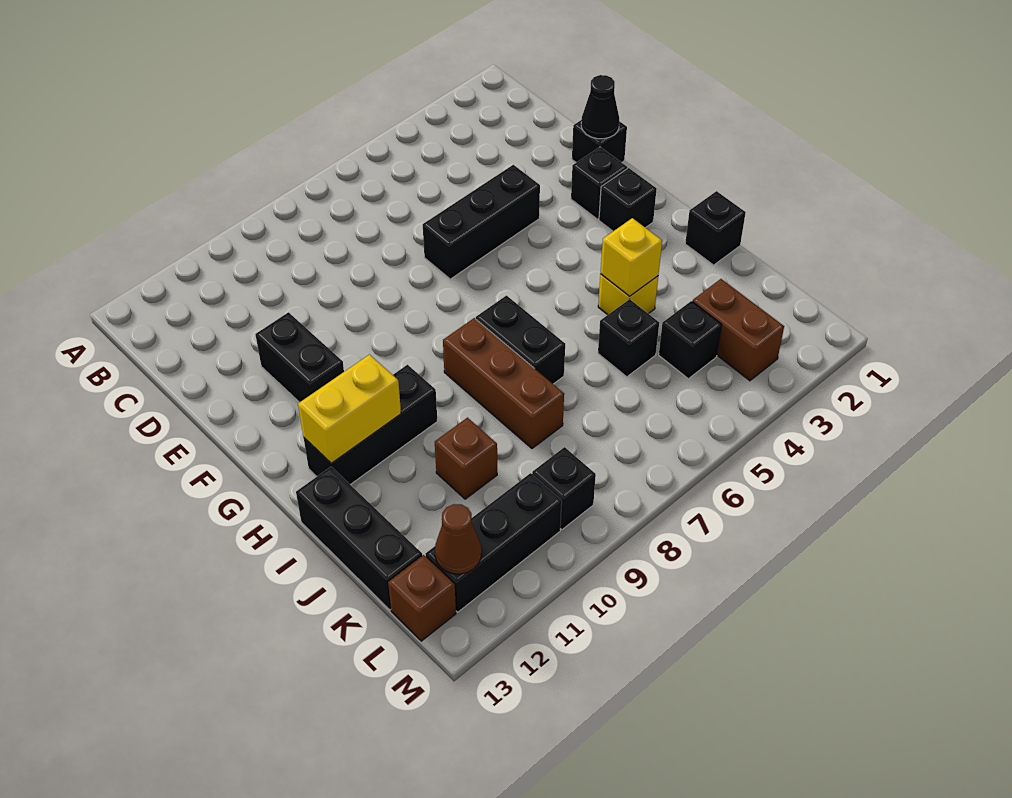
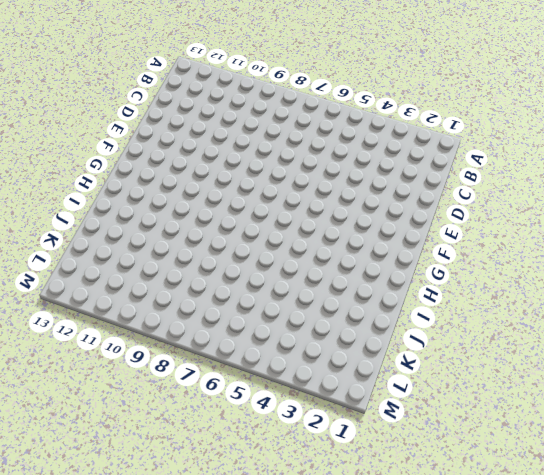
none -> black 1x1 brick [572,120,627,163]
none -> black 1x3 brick [423,165,540,279]
none -> black 1x2 brick [255,312,344,402]

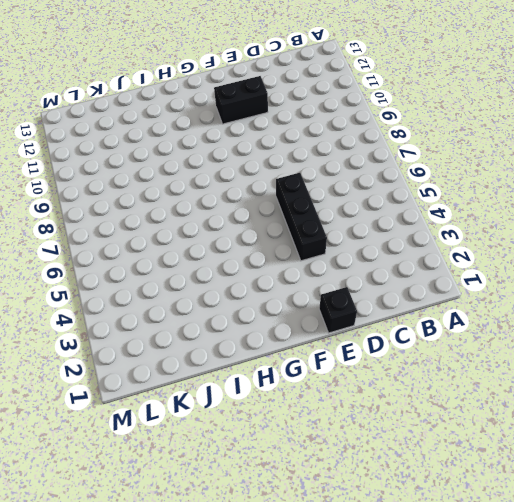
none -> black 1x1 brick [571,147,627,219]
none -> black 1x1 brick [599,168,657,231]
none -> black 1x2 brick [476,296,565,384]

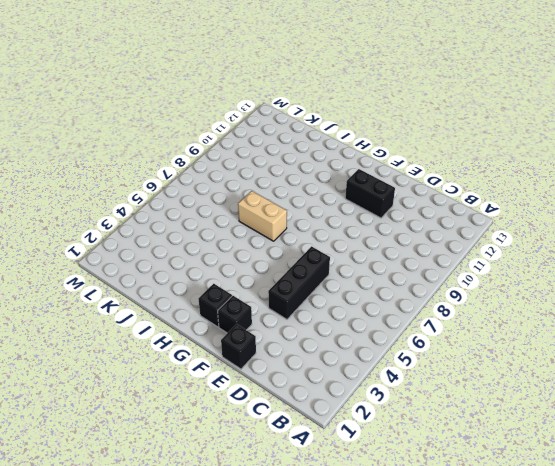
tan 1x2 brick [238,191,287,241] -> black 1x2 brick [476,296,565,384]
none -> brown 1x3 brick [443,318,564,448]
none -> black 1x3 brick [304,365,437,485]
none -> black 1x1 brick [685,191,746,265]

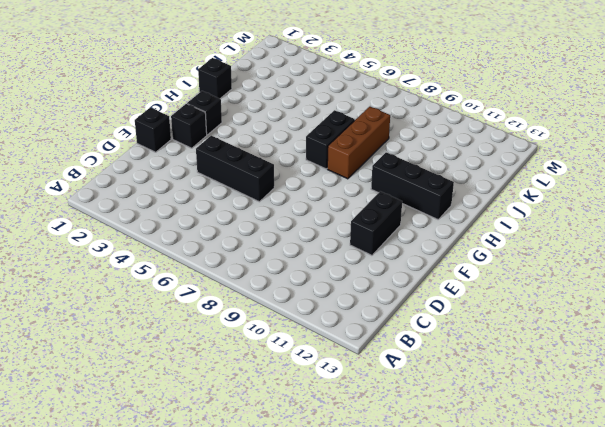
none -> yellow 1x1 brick [598,274,658,315]
none -> black 1x3 brick [296,467,422,610]
none -> black 1x1 brick [598,299,659,377]

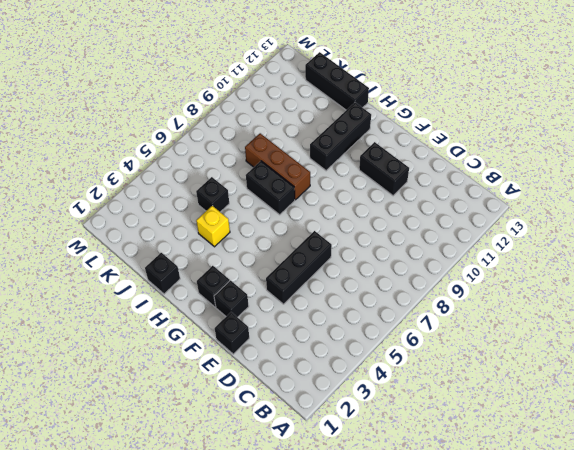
none -> brown 1x1 brick [435,418,497,499]
none -> brown 1x2 brick [692,279,784,381]
none -> black 1x1 brick [659,301,722,379]

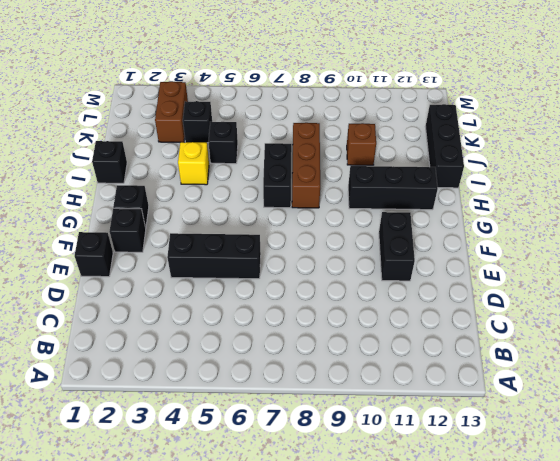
none -> black 1x1 brick [532,447,596,530]
none -> black 1x3 brick [426,473,562,612]
none -> brown 1x1 brick [388,555,456,641]

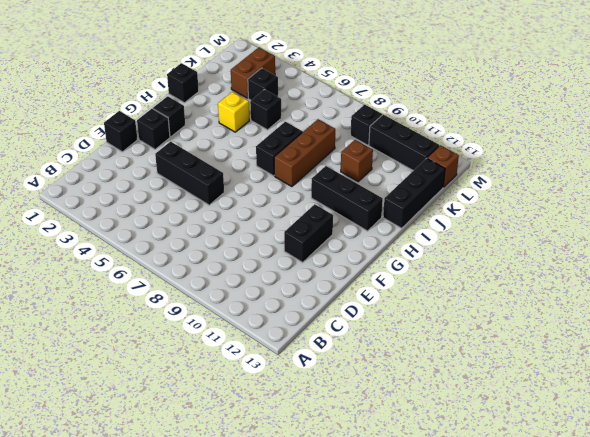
none -> black 1x1 cone [581,75,619,139]
none -> yellow 1x2 brick [298,355,401,463]
none -> yellow 1x1 brick [600,218,662,296]

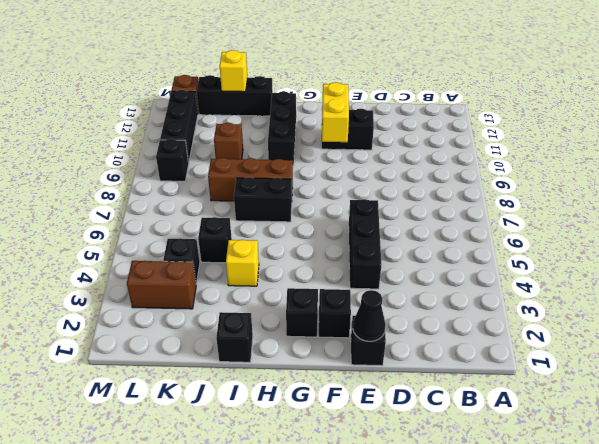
yellow 1x2 brick [322,82,349,142] -> yellow 1x2 brick moved to [298,355,401,463]
yellow 1x1 brick [220,50,247,92] -> yellow 1x1 brick moved to [600,218,662,296]
none -> brown 1x1 cone [435,504,481,574]

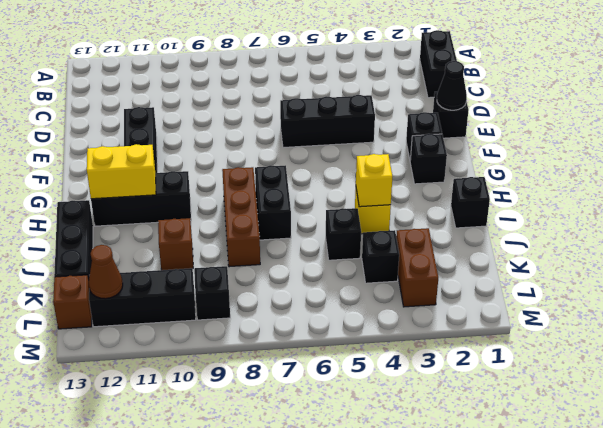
black 1x2 brick [420,30,457,98] -> none

